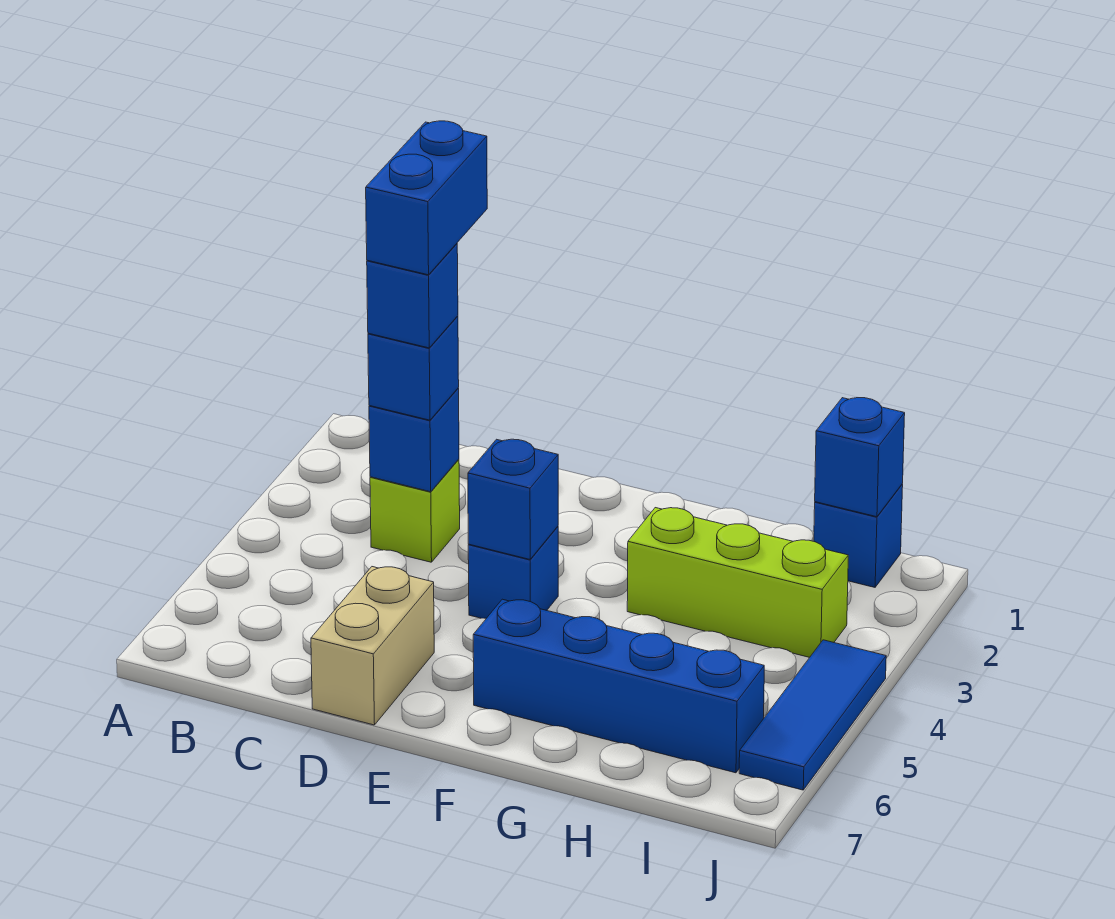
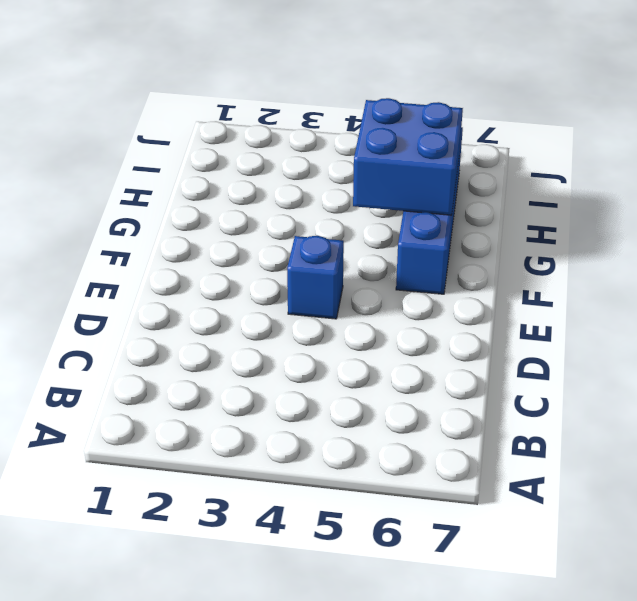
blue 2x2 brick [353,98,463,215] -> none
none -> lime 1x1 brick [370,459,460,562]
none -> tan 1x2 brick [311,567,434,725]
none -> lime 1x3 brick [627,508,848,657]

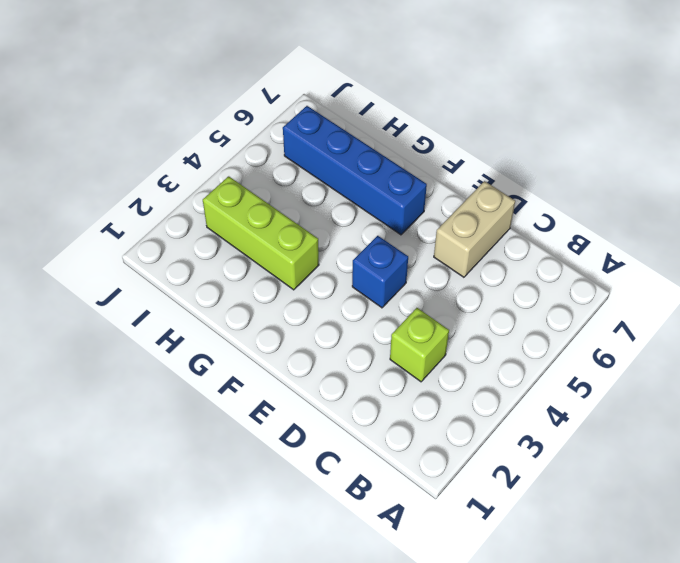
none -> blue 1x1 brick [814,484,903,587]
none -> blue 1x3 tile [739,640,886,790]
none -> blue 1x1 brick [369,388,459,492]

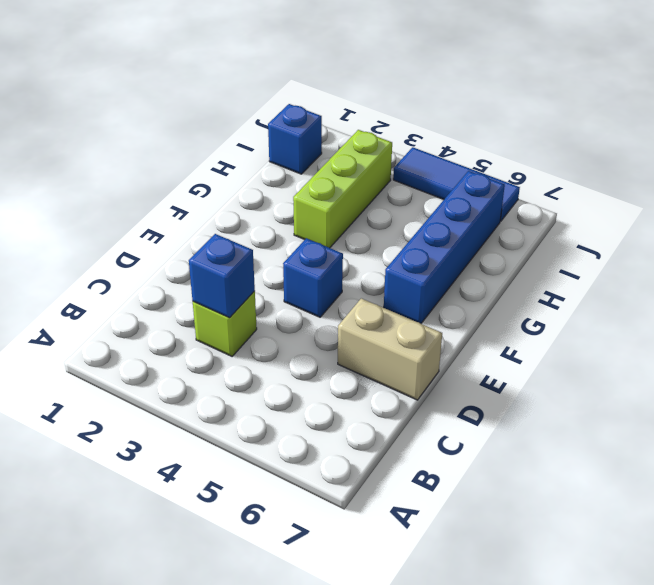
none -> blue 1x1 brick [468,439,558,559]
none -> blue 1x1 brick [815,398,905,517]
none -> blue 1x1 brick [368,316,459,420]

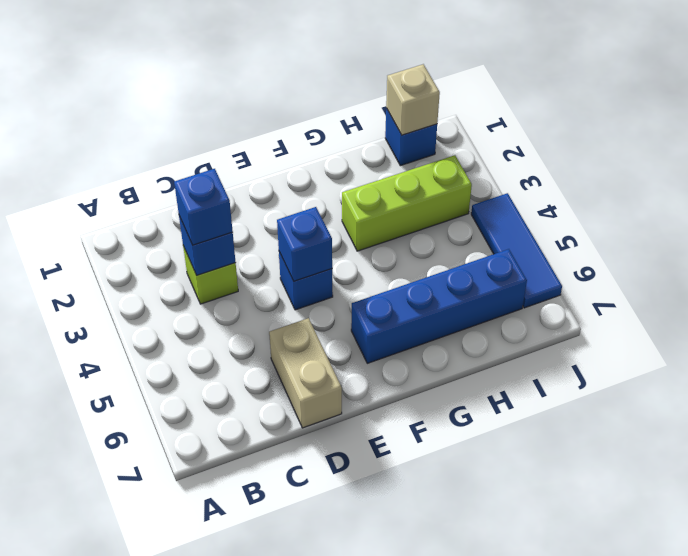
tan 1x1 brick [386,64,440,135] -> blue 1x1 brick [815,398,905,517]
none -> blue 1x1 brick [367,244,458,348]
none -> blue 1x2 brick [366,121,487,275]

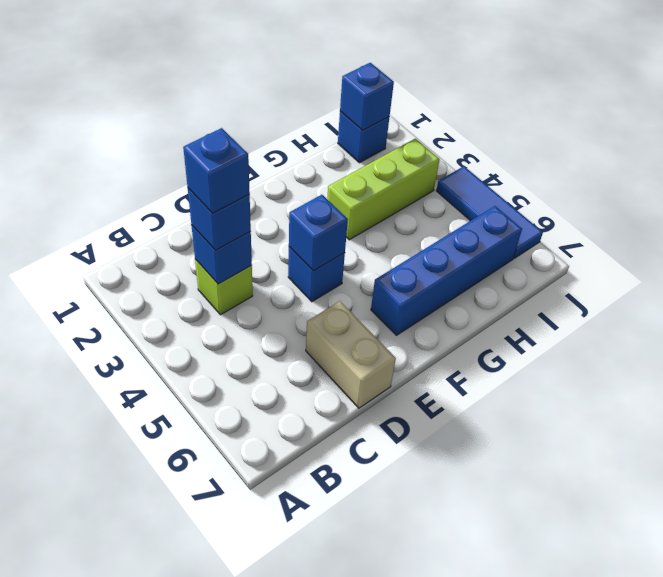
none -> blue 1x2 brick [366,121,487,275]

